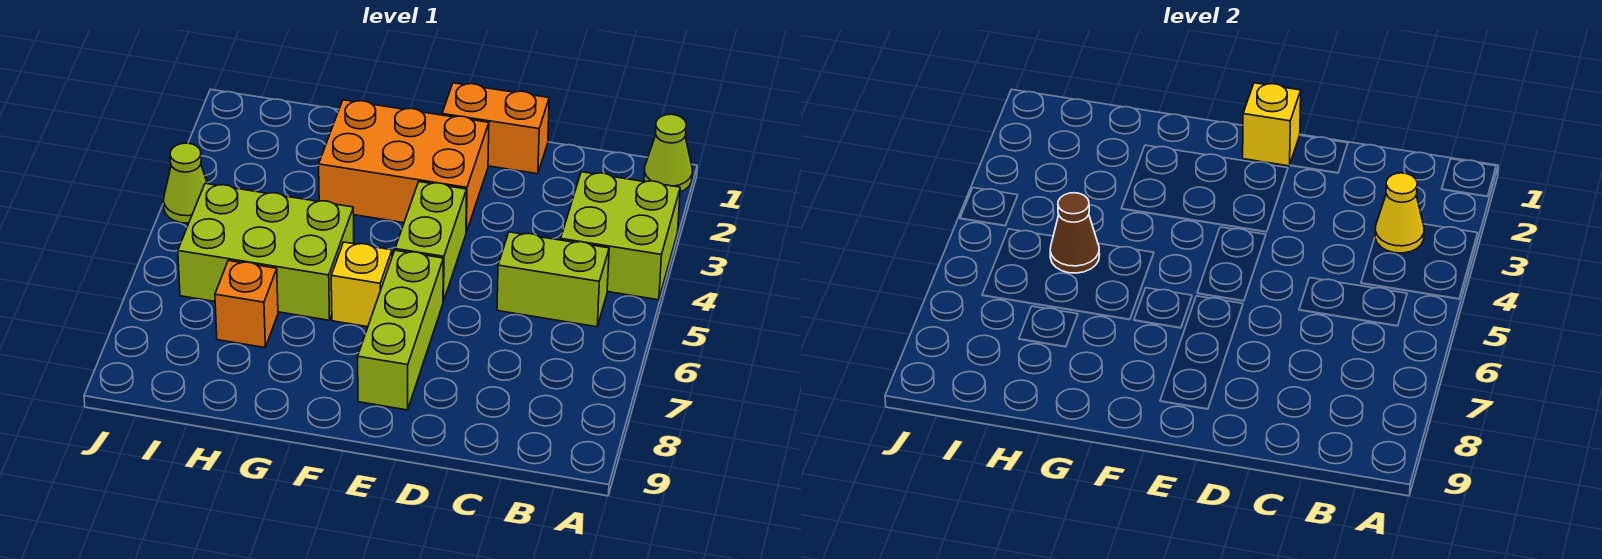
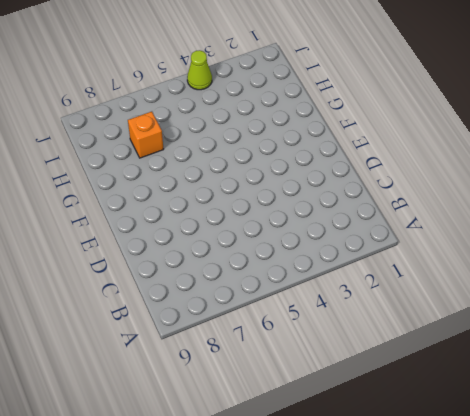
none -> lime 1x1 cone [644,114,692,192]
none -> lime 2x2 brick [561,172,680,300]
none -> lime 1x2 brick [497,232,609,327]

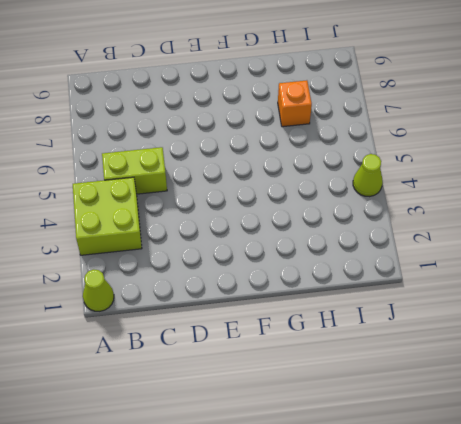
none -> orange 1x2 brick [442,83,549,174]
none -> orange 2x3 brick [319,100,489,232]
none -> lime 1x2 brick [395,182,467,301]

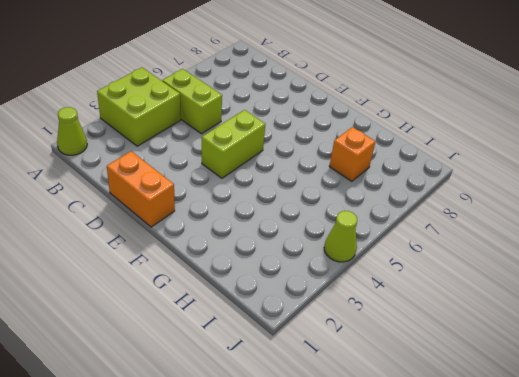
none -> orange 2x3 brick [319,100,489,232]
none -> lime 1x3 brick [358,250,443,410]
none -> yellow 1x1 brick [331,242,392,327]

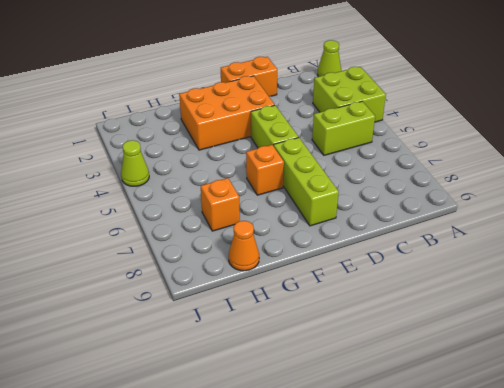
orange 1x1 brick [246,145,284,195] -> yellow 1x1 brick [331,242,392,327]
orange 1x1 cone [229,221,259,271] -> none
none -> lime 2x3 brick [178,183,354,320]
none -> yellow 1x1 cone [1375,173,1424,253]
none -> yellow 1x1 brick [1243,83,1301,166]

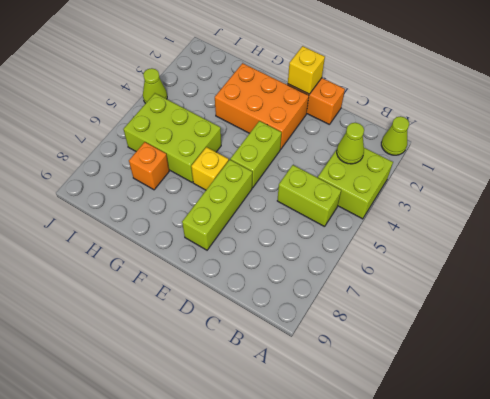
lime 1x1 cone [337,123,364,164] -> yellow 1x1 cone [1375,173,1424,253]
none -> brown 1x1 cone [1050,193,1100,273]

